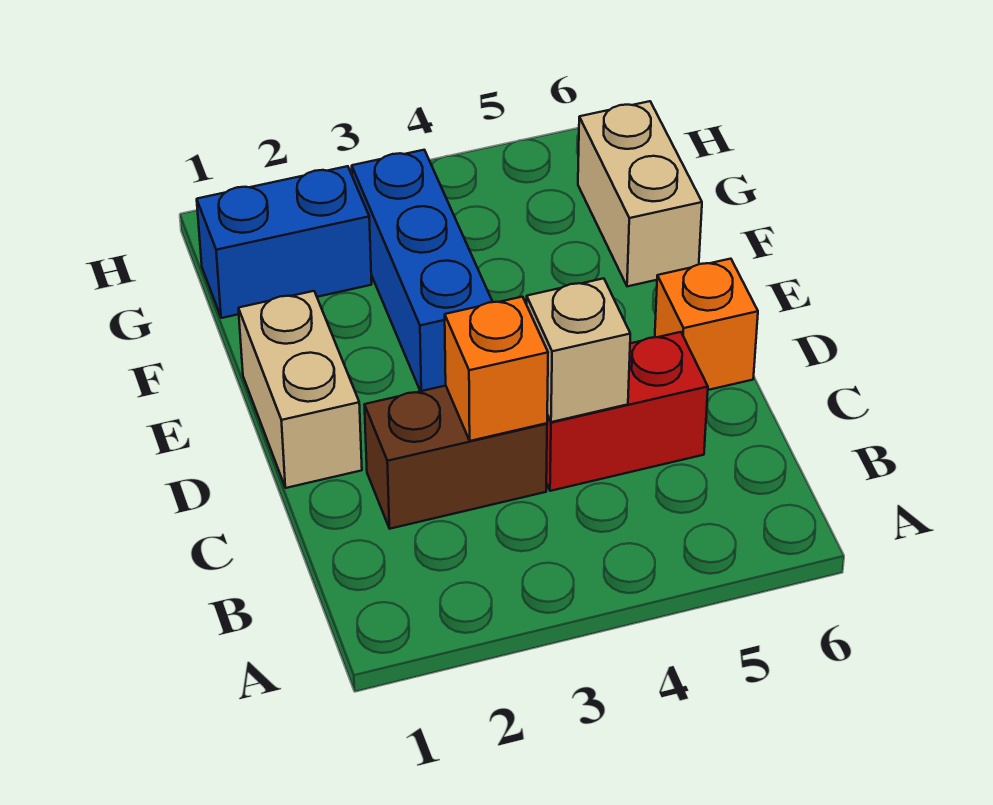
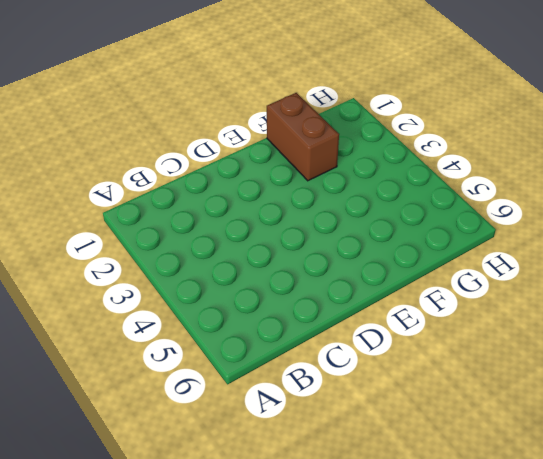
brown 1x2 brick [267,93,339,181] -> brown 1x2 brick moved to [364,386,547,529]
none -> red 1x2 brick [546,332,708,491]
none -> tan 1x2 brick [238,291,362,488]

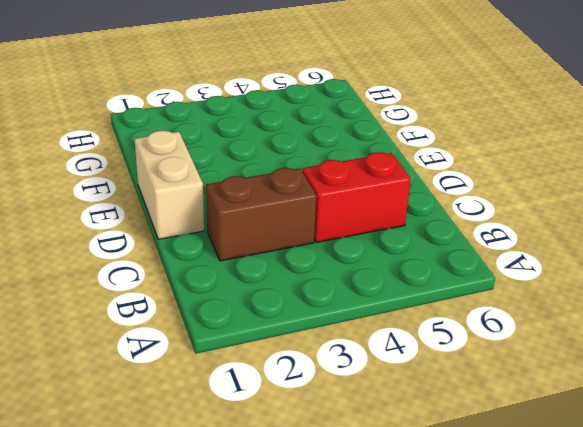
none -> orange 1x1 brick [655,259,758,390]
none -> blue 1x3 brick [352,150,492,391]

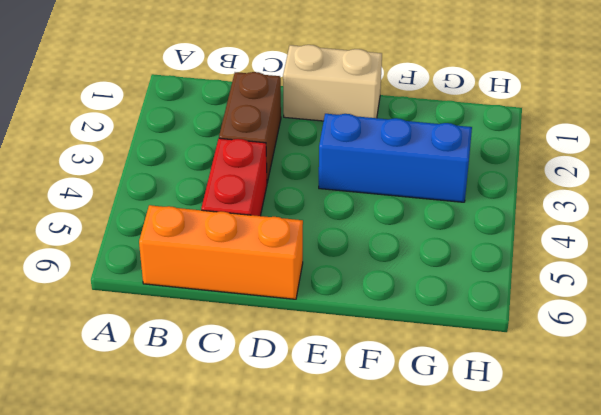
orange 1x3 brick [139,205,303,299] -> orange 1x1 brick [655,259,758,390]
none -> tan 1x2 brick [578,101,702,286]
none -> blue 1x2 brick [197,166,372,318]

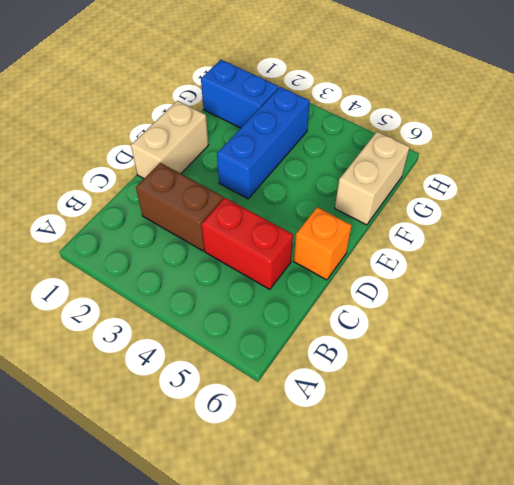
none -> orange 1x1 brick [445,297,548,441]
none -> tan 1x1 brick [527,278,630,422]

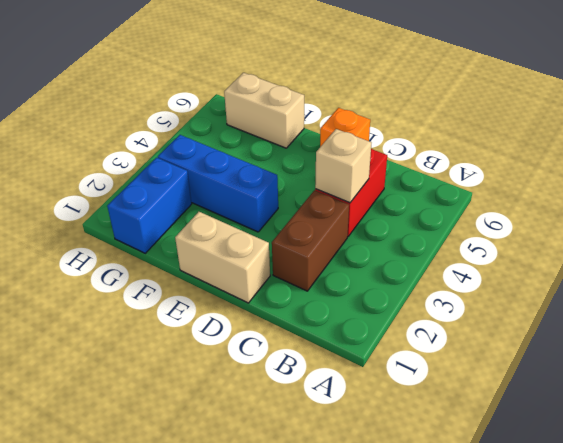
none -> orange 1x1 brick [445,297,548,441]

